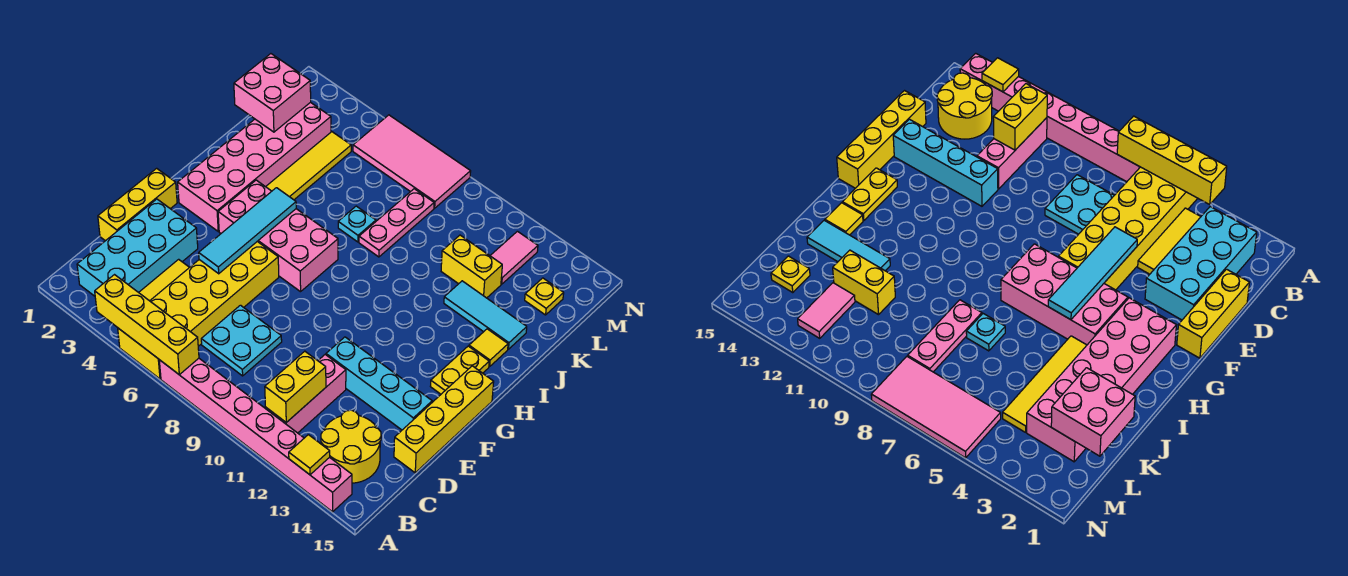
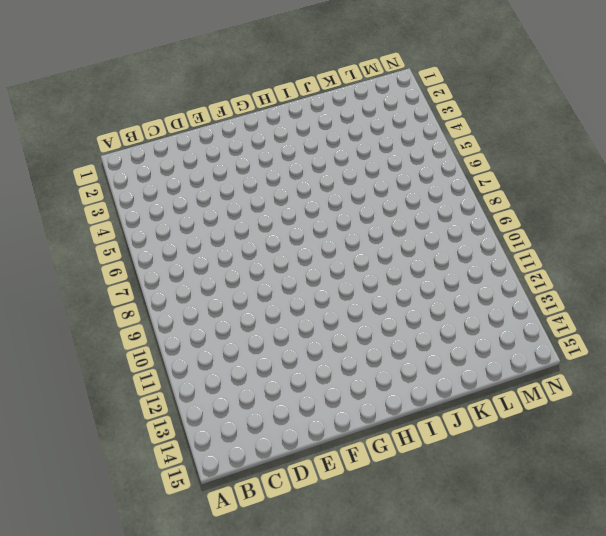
none -> yellow 2x6 brick [118,241,279,379]
none -> pink 1x8 brick [159,358,352,512]
none -> cyan 2x4 brick [77,199,198,296]

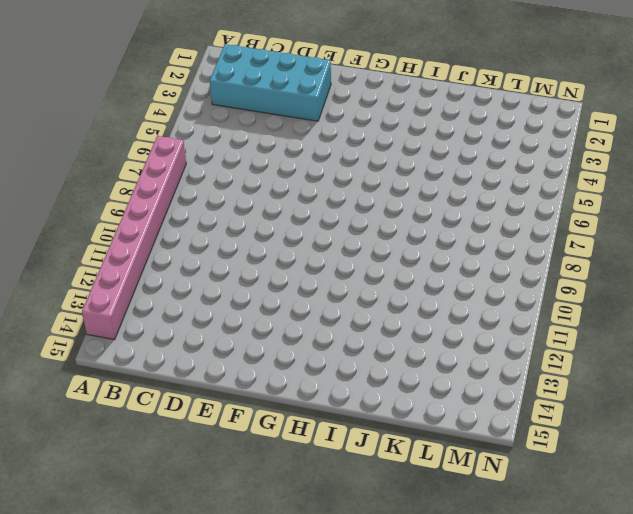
none -> yellow 2x6 brick [118,241,279,379]
none -> yellow 1x3 tile [139,259,189,301]
none -> pink 1x3 brick [266,355,346,433]

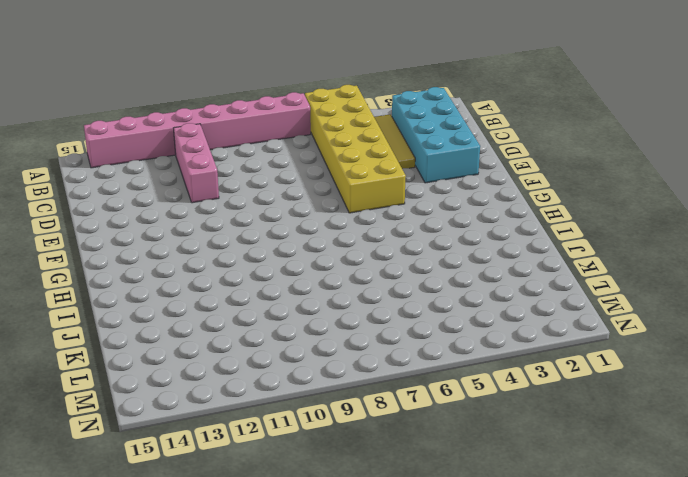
none -> yellow 2x2 round brick [321,410,381,483]
none -> cyan 2x2 plate [201,305,282,376]
none -> yellow 1x3 brick [98,168,177,241]

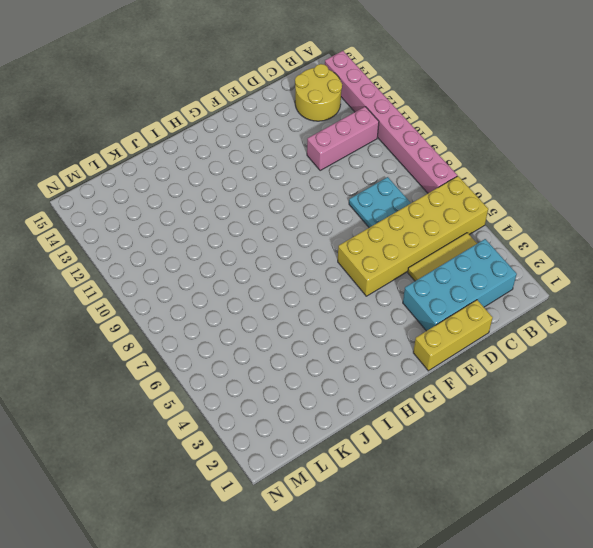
none -> yellow 1x4 brick [394,366,494,473]
none -> cyan 1x4 brick [326,337,432,430]
none -> pink 2x6 brick [178,102,331,231]

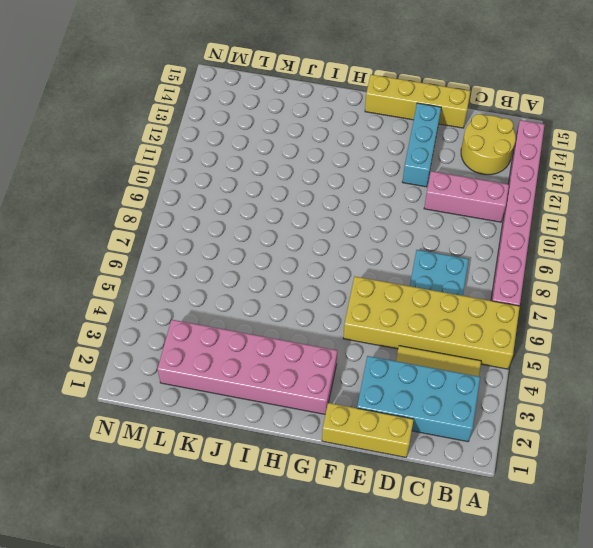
cyan 1x3 brick [402,103,441,187] -> cyan 1x4 brick [326,337,432,430]
none -> pink 2x4 brick [218,180,338,292]
none -> yellow 1x2 plate [430,346,489,394]
none -> yellow 1x4 tile [266,132,351,200]

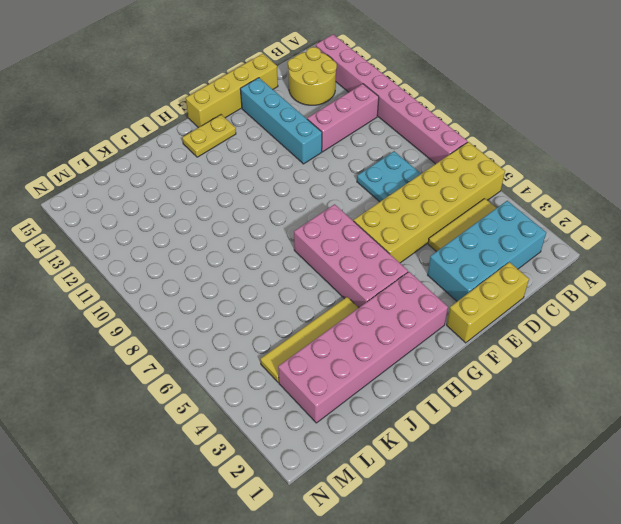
none -> yellow 1x1 tile [469,329,508,367]
none -> cyan 1x1 plate [338,206,376,242]
none -> pink 1x3 plate [359,189,434,257]

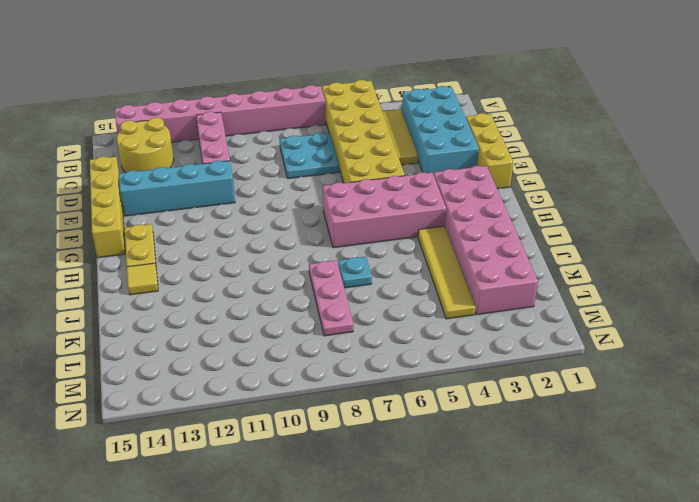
none -> cyan 1x3 tile [444,281,527,349]
none -> yellow 1x2 brick [441,235,502,298]
none -> pink 1x2 tile [490,231,538,284]

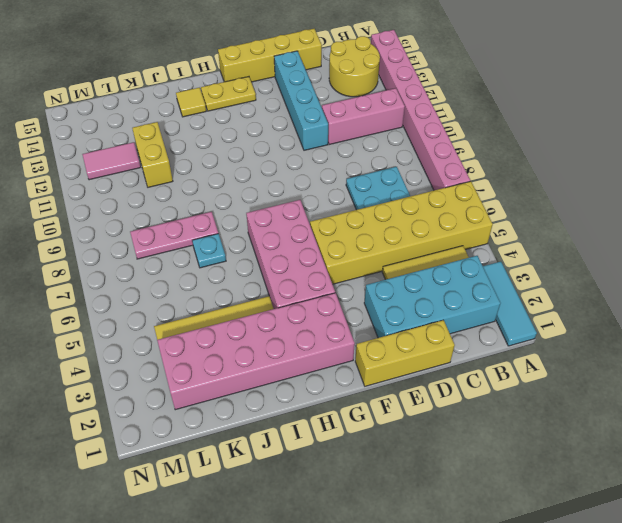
cyan 1x3 tile [483,262,537,346] -> cyan 1x3 tile moved to [444,281,527,349]
none -> yellow 1x1 plate [525,278,564,315]
none -> pink 2x4 tile [353,115,471,208]
none -> yellow 1x4 brick [95,275,199,375]

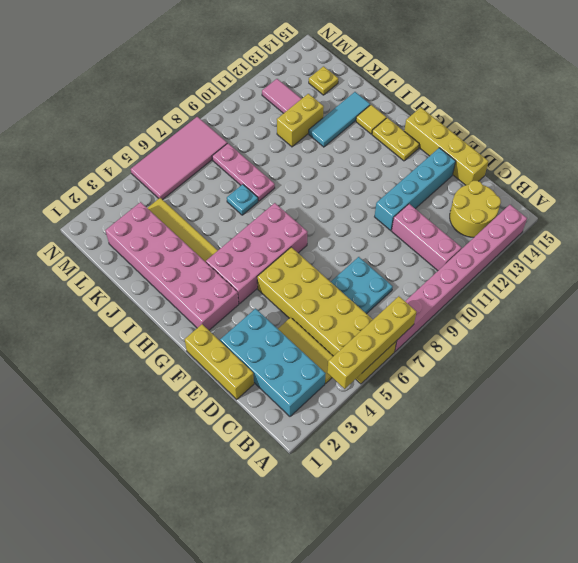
none -> yellow 1x1 tile [289,435,330,475]
none -> yellow 1x2 brick [265,351,326,422]
none -> cyan 1x4 tile [199,188,296,274]

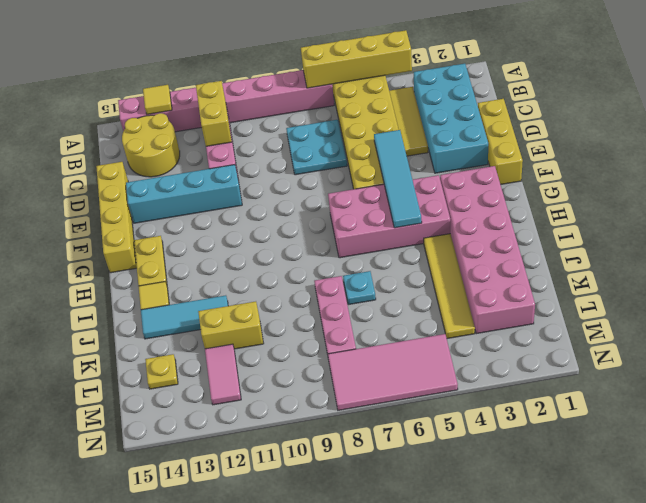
none -> pink 2x2 brick [234,54,311,132]

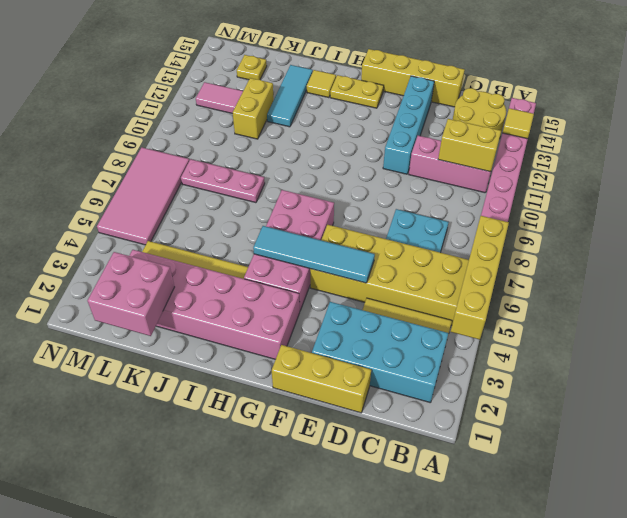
none -> cyan 1x1 plate [338,206,376,242]

